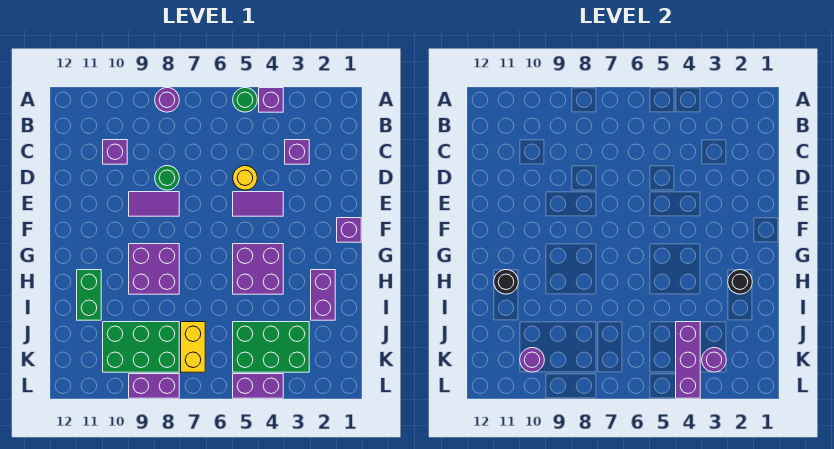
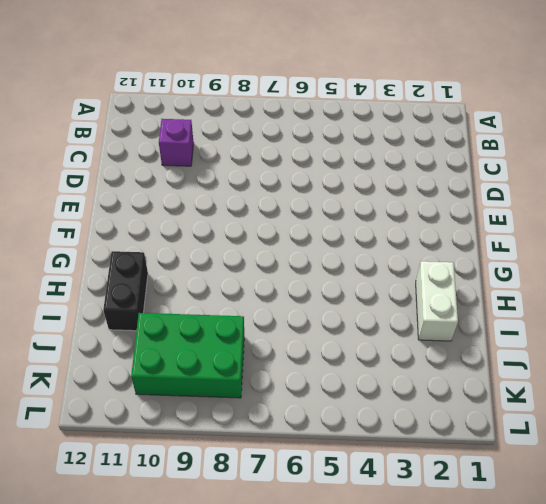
white 1x2 brick [416,261,458,341] -> purple 1x2 brick [311,270,335,320]
black 1x2 brick [103,251,148,331] -> green 1x2 brick [77,270,101,320]
none -> purple 1x1 brick [259,88,283,112]
none -> green 1x1 round brick [233,88,257,112]
none -> purple 1x1 round brick [155,88,179,112]

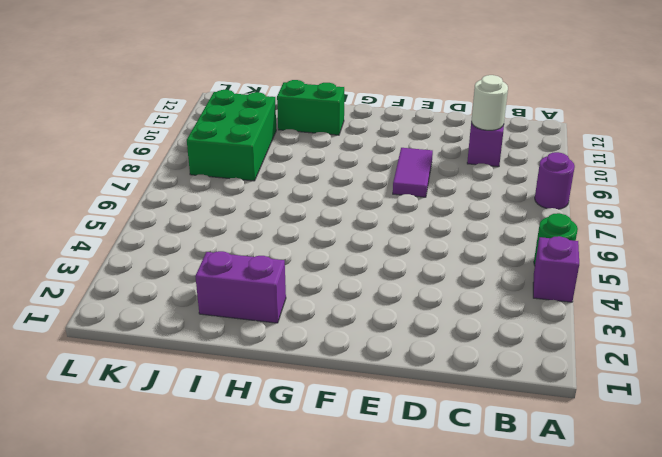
white 1x1 round brick [471,75,508,130] -> none
none -> purple 1x1 brick [285,140,309,164]
none -> yellow 1x1 round brick [233,166,257,190]
none -> green 1x1 round brick [155,166,179,190]

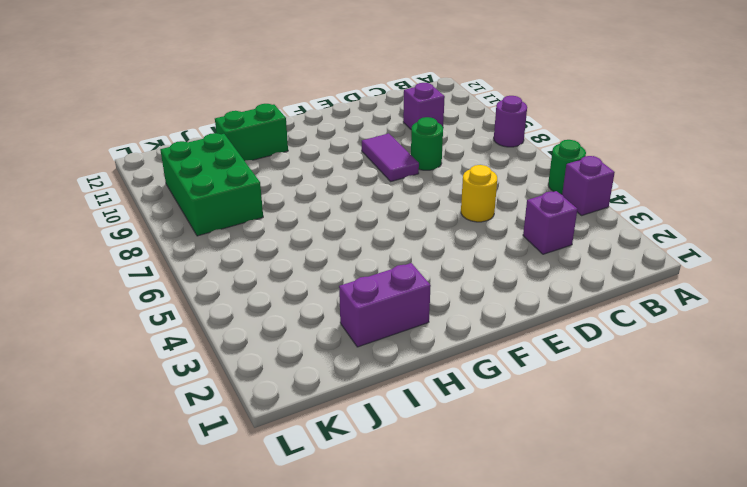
none -> purple 1x2 tile [233,192,283,216]
none -> purple 1x1 brick [337,218,361,242]
none -> purple 2x2 brick [233,244,283,294]

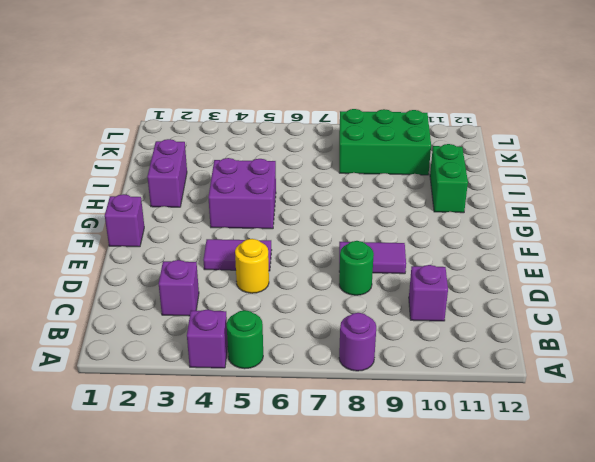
none -> purple 2x2 brick [129,244,179,294]
none -> green 2x3 brick [233,322,309,372]
none -> yellow 1x2 brick [181,322,205,372]

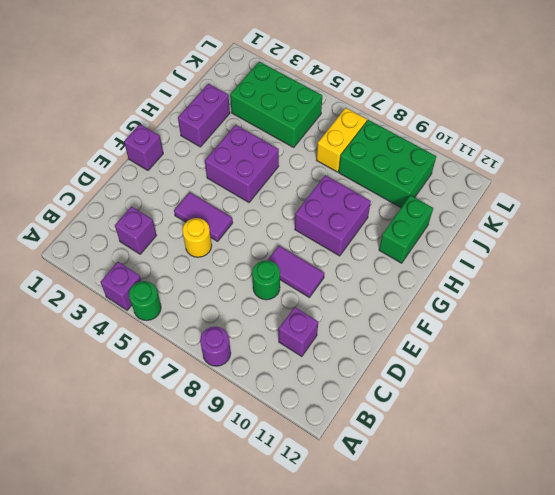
none -> purple 1x2 brick [233,374,283,398]
none -> purple 1x2 brick [129,374,179,398]
none -> black 1x1 round brick [728,270,752,294]

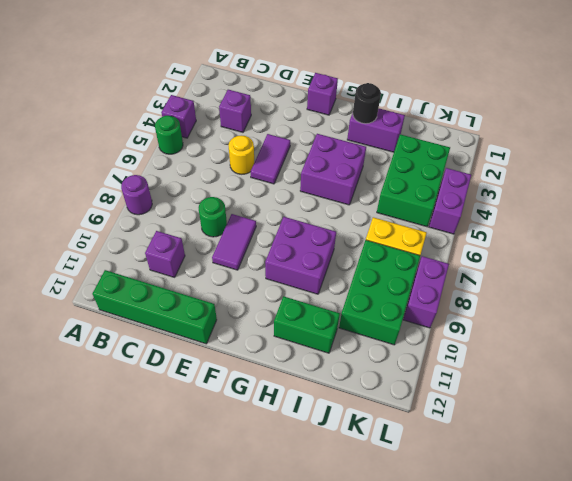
green 1x4 brick [92,270,217,344] -> none
none -> black 1x1 round brick [494,270,518,294]
none -> purple 1x3 brick [676,322,700,398]
none -> purple 1x1 round brick [702,348,726,372]

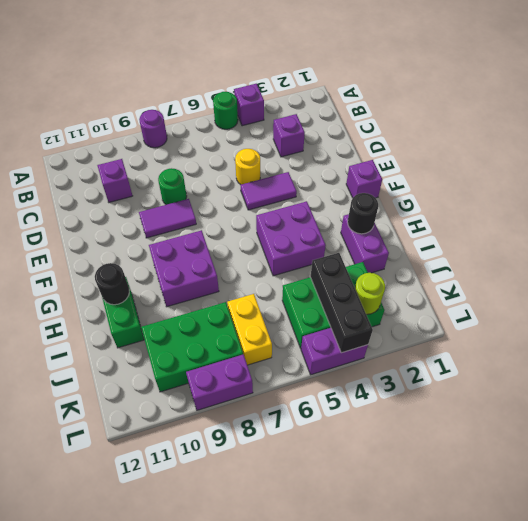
black 1x3 brick [311,253,373,353] -> purple 1x3 brick [676,322,700,398]
lime 1x1 round brick [355,273,385,314] -> purple 1x1 round brick [702,348,726,372]
none -> purple 1x1 round brick [520,348,544,372]

